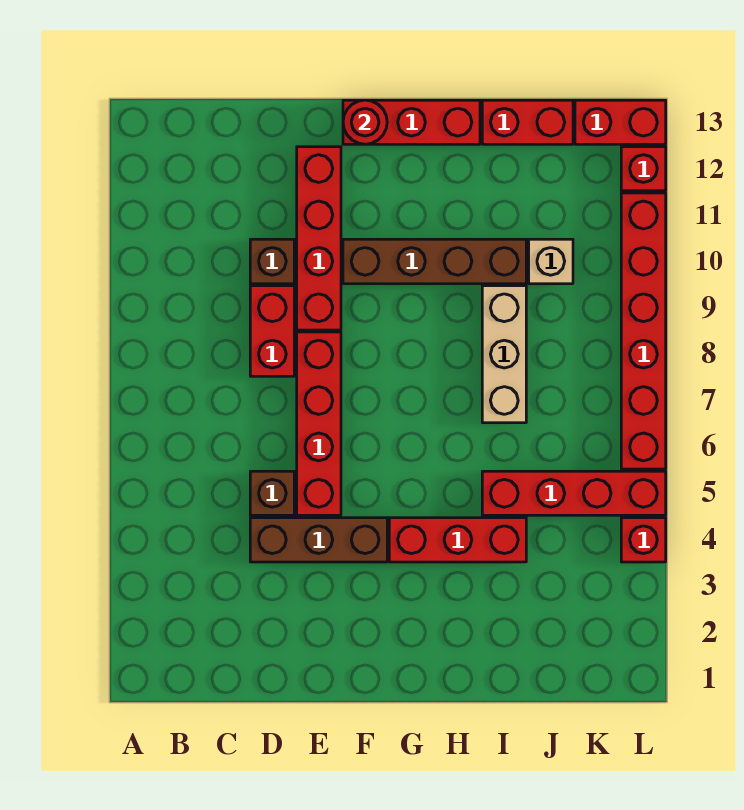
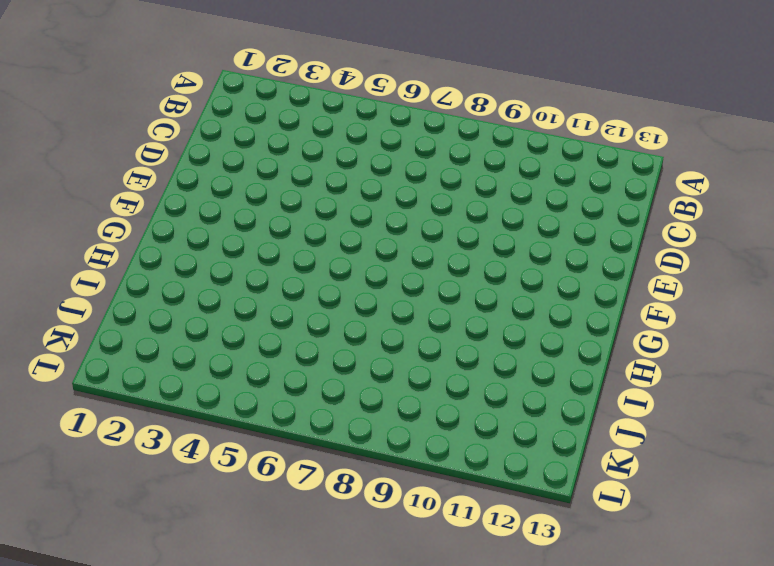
none -> brown 1x3 brick [250,518,387,562]
none -> brown 1x1 brick [250,471,294,515]
none -> red 1x2 brick [250,286,294,376]

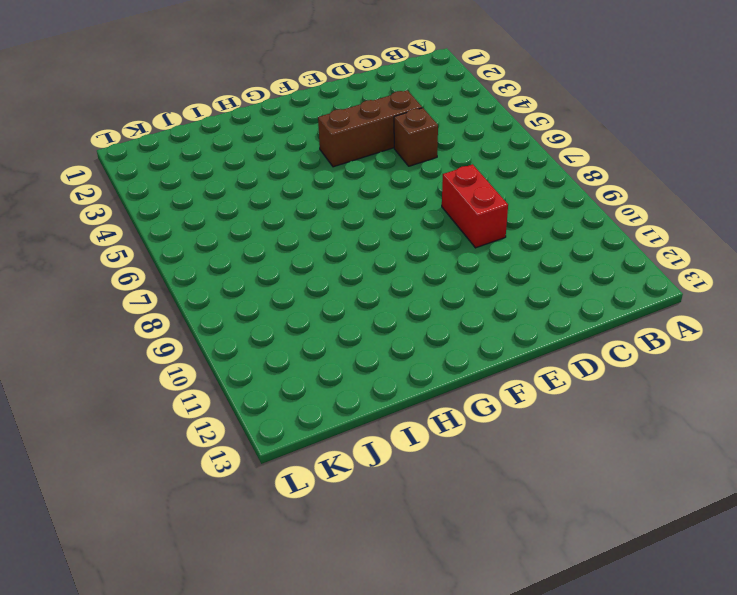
none -> brown 1x1 brick [250,239,294,284]
none -> red 1x4 brick [297,332,341,515]
none -> red 1x4 brick [297,147,341,330]

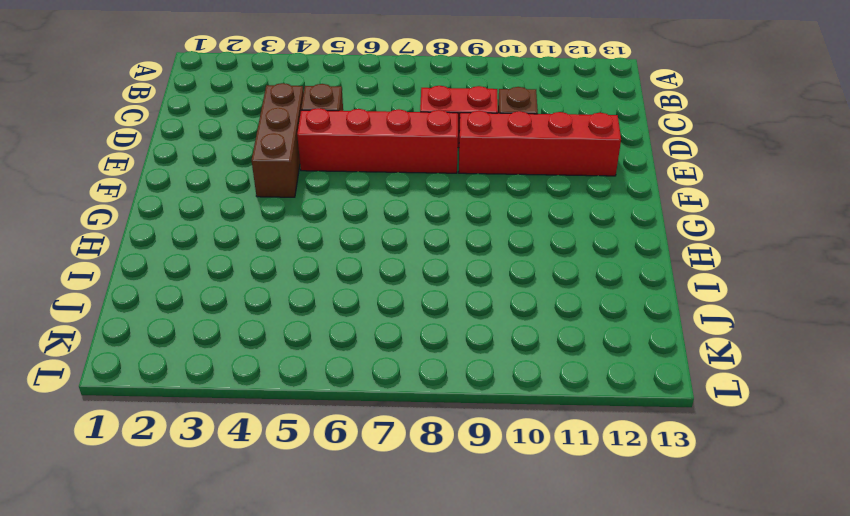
none -> brown 1x4 brick [343,239,526,284]
none -> red 1x3 brick [343,100,480,144]
none -> red 1x3 brick [389,518,526,562]

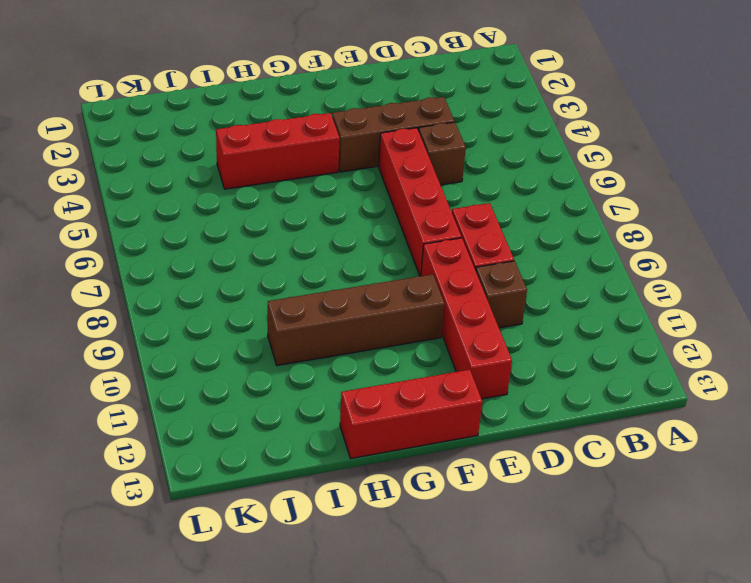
none -> red 1x4 brick [482,471,666,515]
none -> tan 1x3 brick [482,286,526,423]
none -> red 1x2 brick [482,100,573,144]

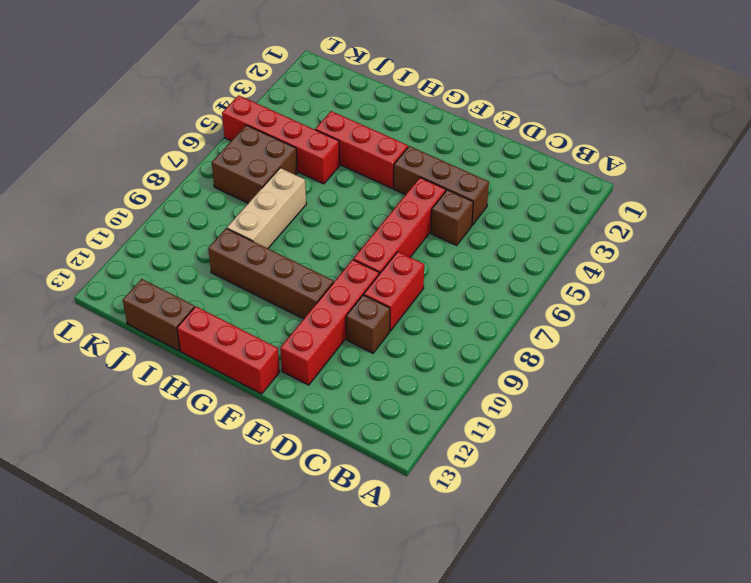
brown 1x2 brick [123,279,195,351] -> red 1x2 brick [482,100,573,144]
brown 2x2 brick [212,125,297,203] -> none
none -> tan 1x1 brick [529,239,573,284]
none -> red 1x2 brick [575,100,666,144]
none -> red 1x1 brick [621,518,666,562]

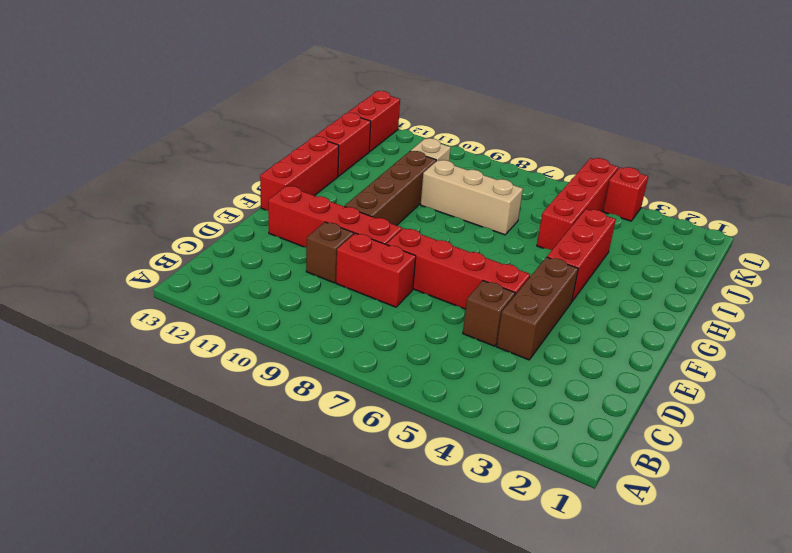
none -> red 1x6 brick [621,193,666,469]
none -> red 1x1 brick [621,147,666,191]
none -> red 1x1 round brick [343,100,387,144]

